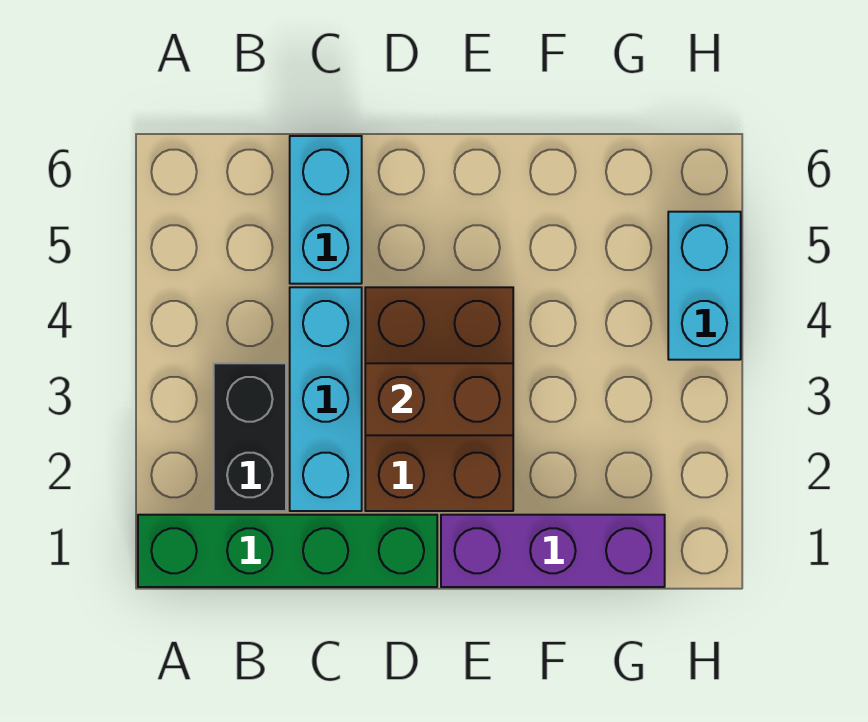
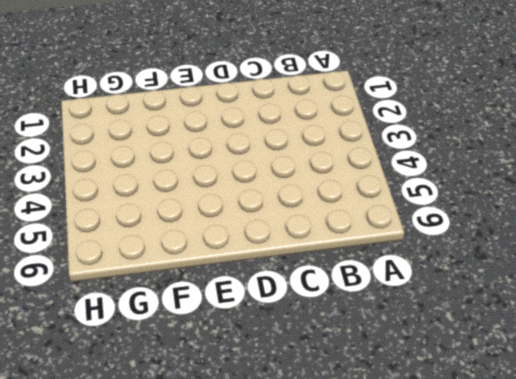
none -> green 1x4 brick [138,515,437,587]
none -> black 1x2 brick [214,363,286,511]

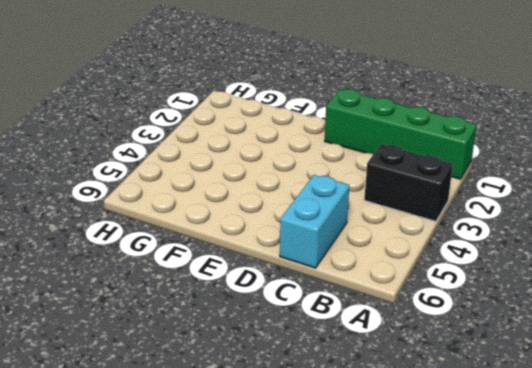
black 1x2 brick [364,144,453,221] -> black 1x2 brick turned to [214,363,286,511]
none -> cyan 1x3 brick [290,287,362,511]
none -> brown 2x3 brick [365,287,513,511]

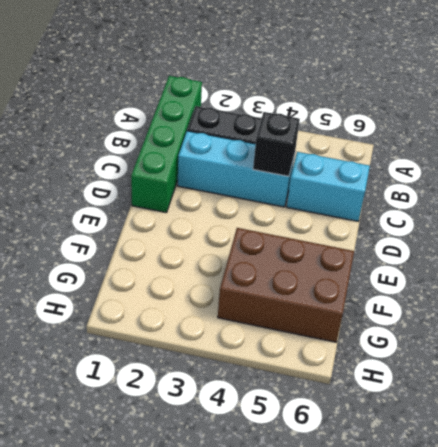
black 1x1 brick [253,112,300,176] -> none
brown 2x3 brick [218,228,354,342] -> brown 2x3 brick moved to [365,287,513,511]
none -> purple 1x3 brick [441,515,665,587]
none -> cyan 1x2 brick [668,212,741,360]

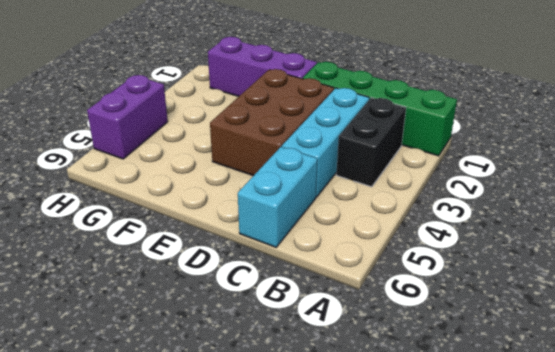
purple 1x2 brick [87,75,168,159] -> cyan 1x2 brick [668,212,741,360]
none -> brown 1x2 brick [365,363,513,435]

